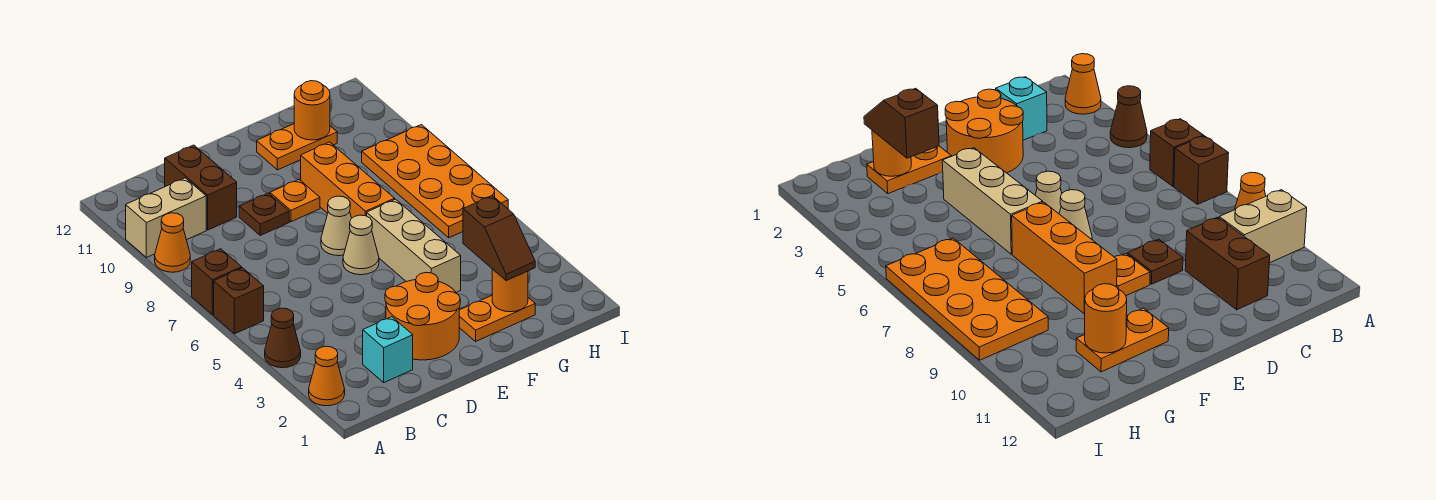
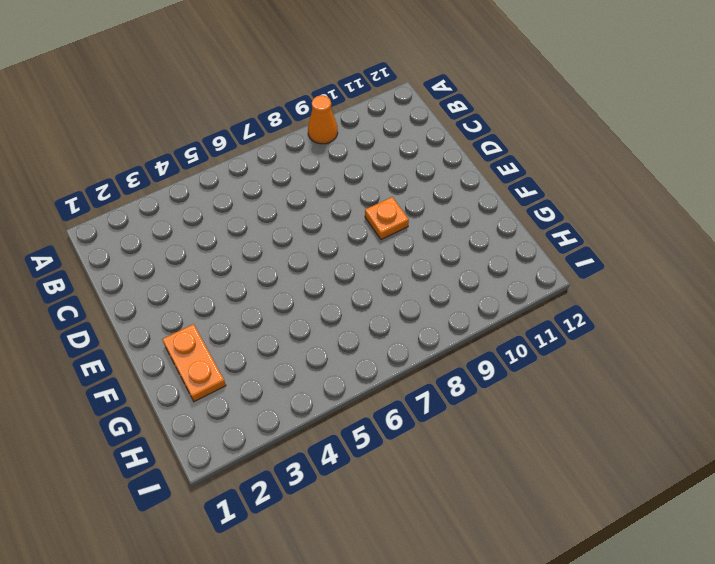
none -> orange 1x1 cone [309,346,345,406]
none -> brown 1x1 cone [265,308,301,368]
none -> brown 1x1 brick [214,268,264,334]

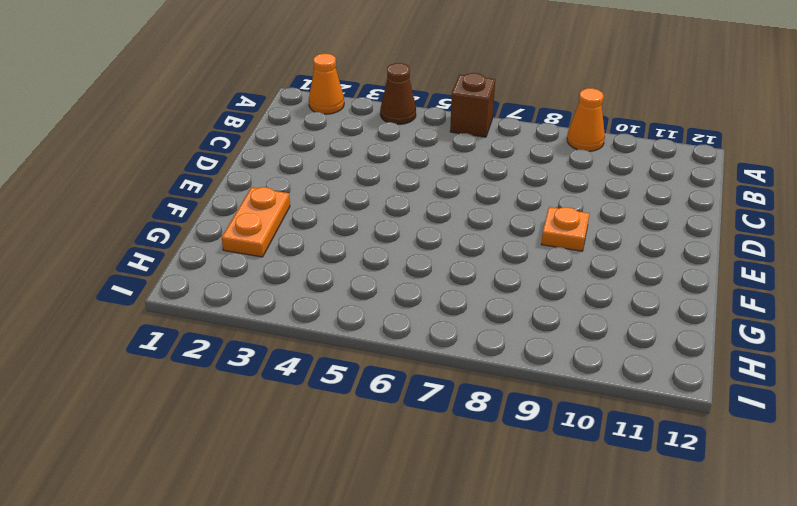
none -> brown 1x1 brick [192,249,242,315]
none -> tan 1x2 brick [126,178,206,258]
none -> cyan 1x1 brick [363,317,413,382]

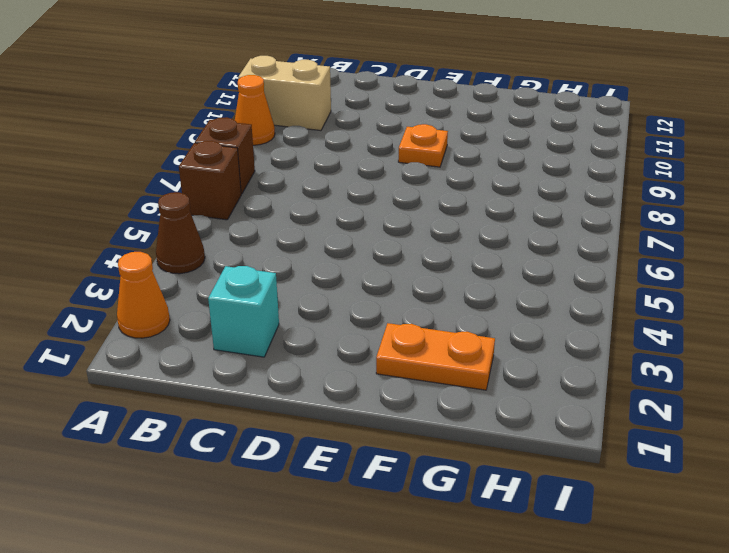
none -> brown 1x2 brick [165,145,237,230]
none -> orange 2x2 round brick [385,273,460,360]
none -> brown 1x1 plate [239,193,289,235]

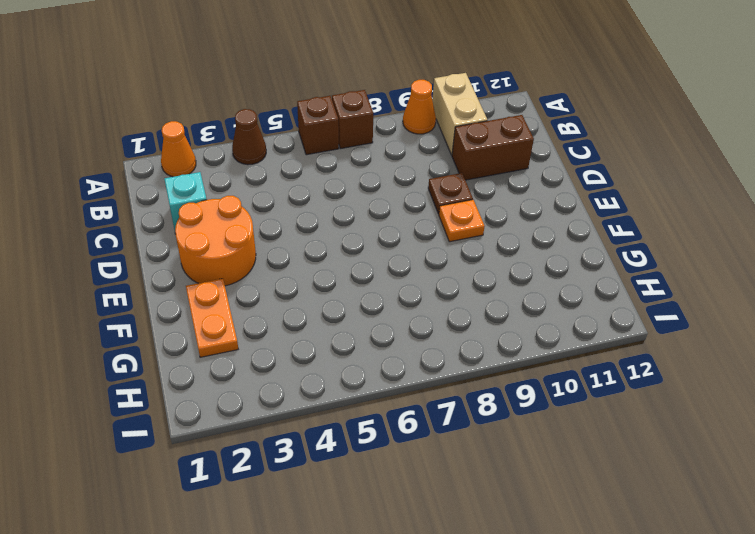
none -> tan 1x1 cone [343,215,379,275]
none -> tan 1x1 cone [321,196,352,256]
none -> tan 1x3 brick [367,199,461,292]

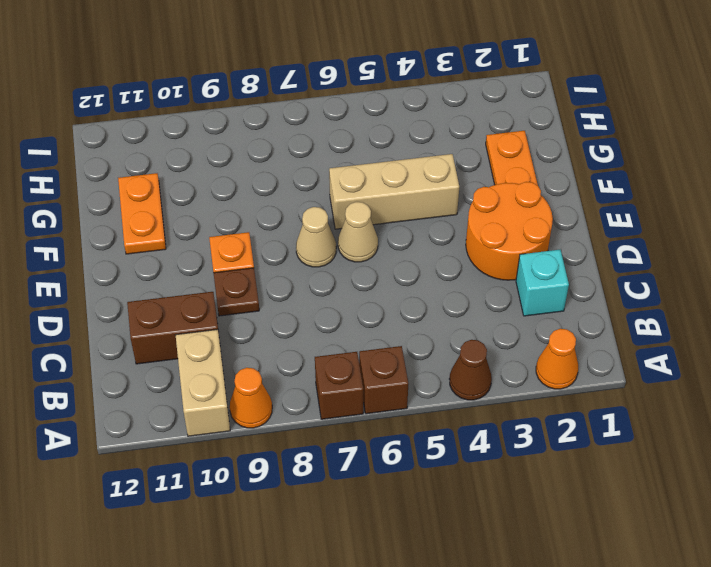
none -> orange 1x3 brick [301,142,395,218]
none -> orange 2x4 plate [362,125,508,238]
none -> orange 1x1 round brick [492,269,528,312]

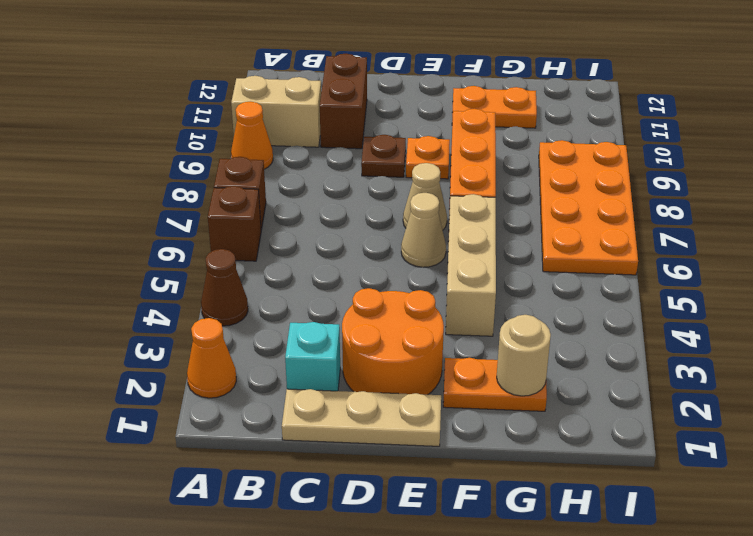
tan 1x3 plate [282,389,441,446] -> none
tan 1x1 round brick [497,315,551,396] -> orange 1x1 round brick [492,269,528,312]
none -> orange 1x1 round brick [294,81,330,140]
none -> brown 1x2 slope [463,196,535,281]

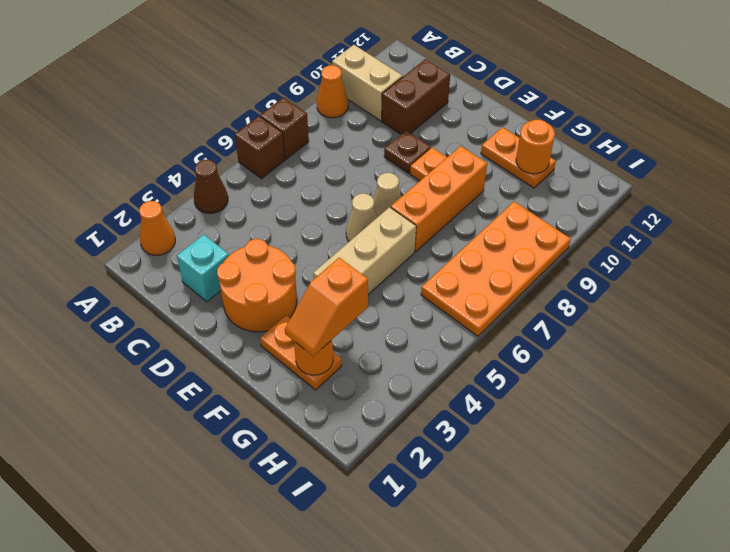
orange 1x2 slope [285,258,368,356] -> brown 1x2 slope [463,196,535,281]

